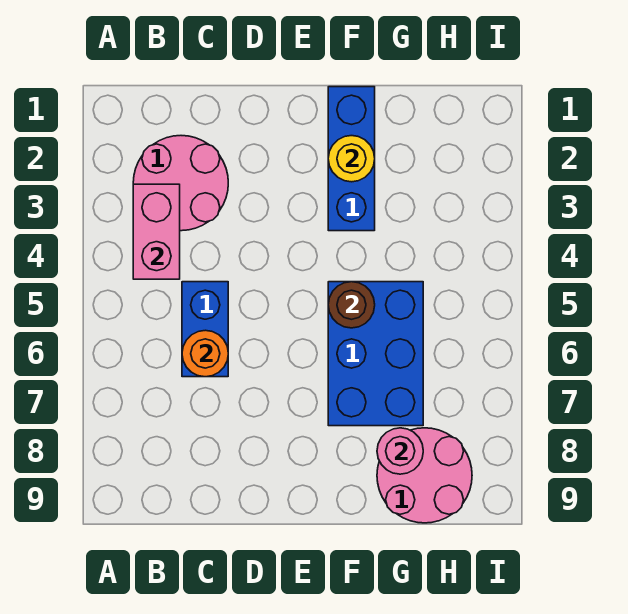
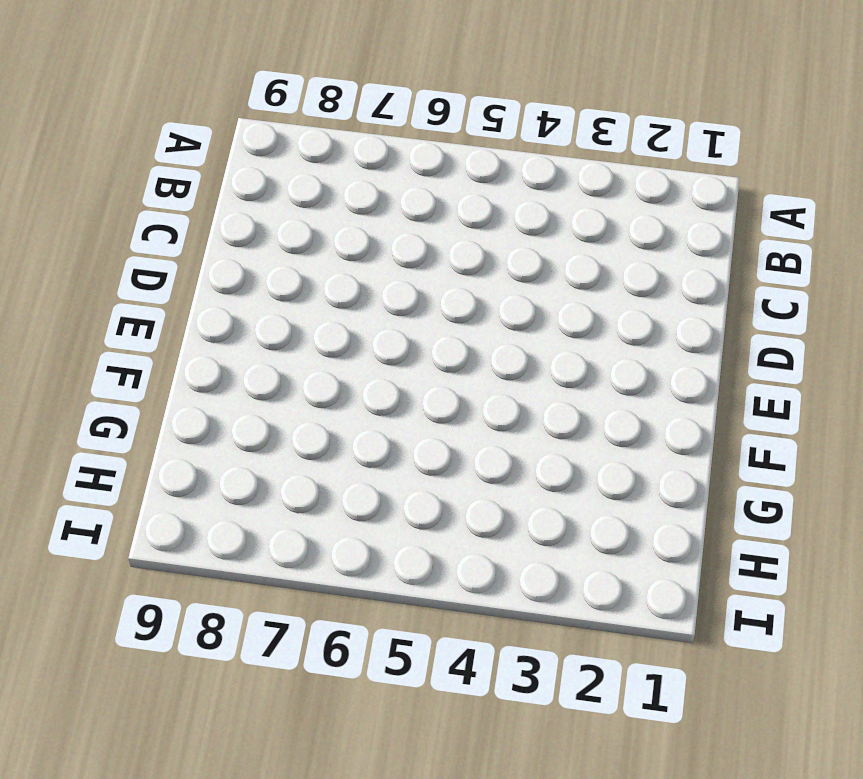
none -> pink 2x2 round brick [133,136,228,231]
none -> blue 1x2 brick [182,282,228,377]

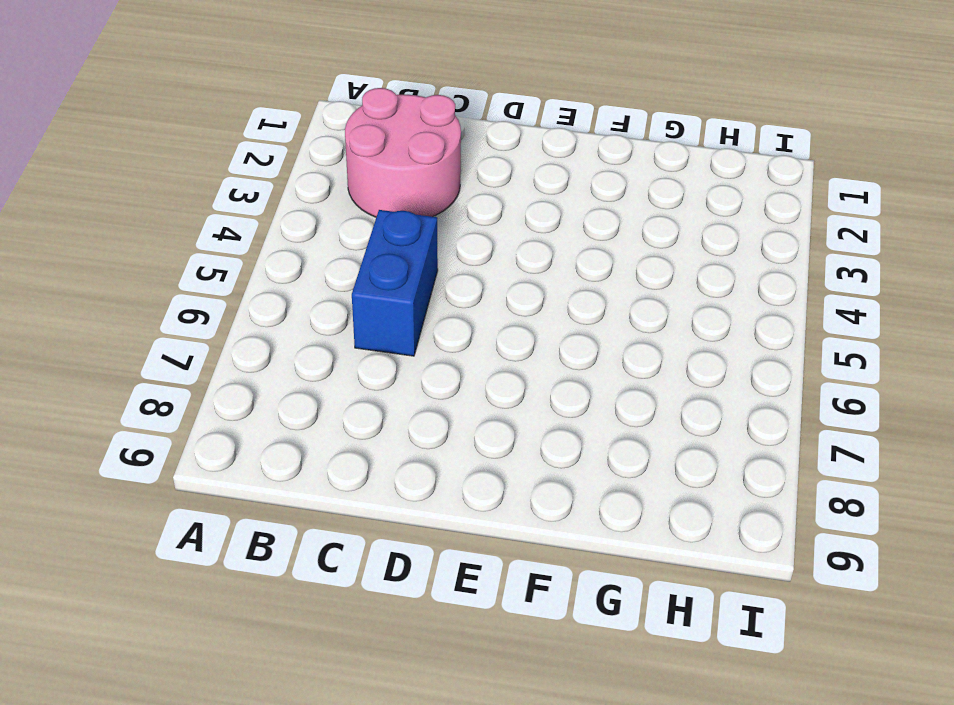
none -> blue 1x3 brick [328,87,375,231]
none -> blue 2x3 brick [328,282,423,426]

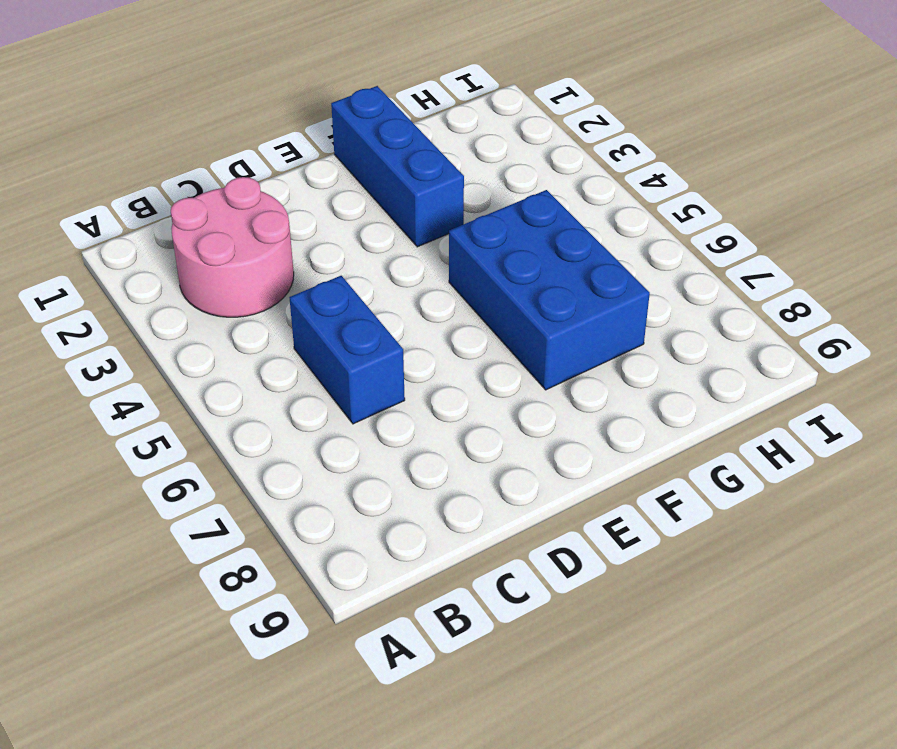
none -> pink 2x2 round brick [377,428,472,523]
none -> pink 1x2 brick [133,184,180,279]

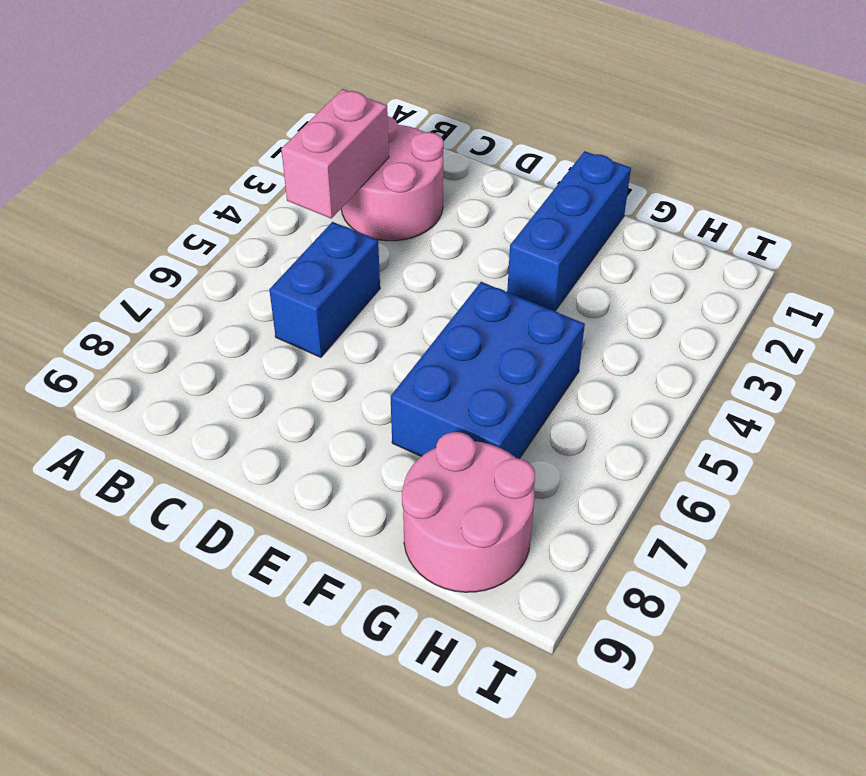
none -> orange 1x1 round brick [182,330,228,377]
none -> yellow 1x1 round brick [328,136,375,182]

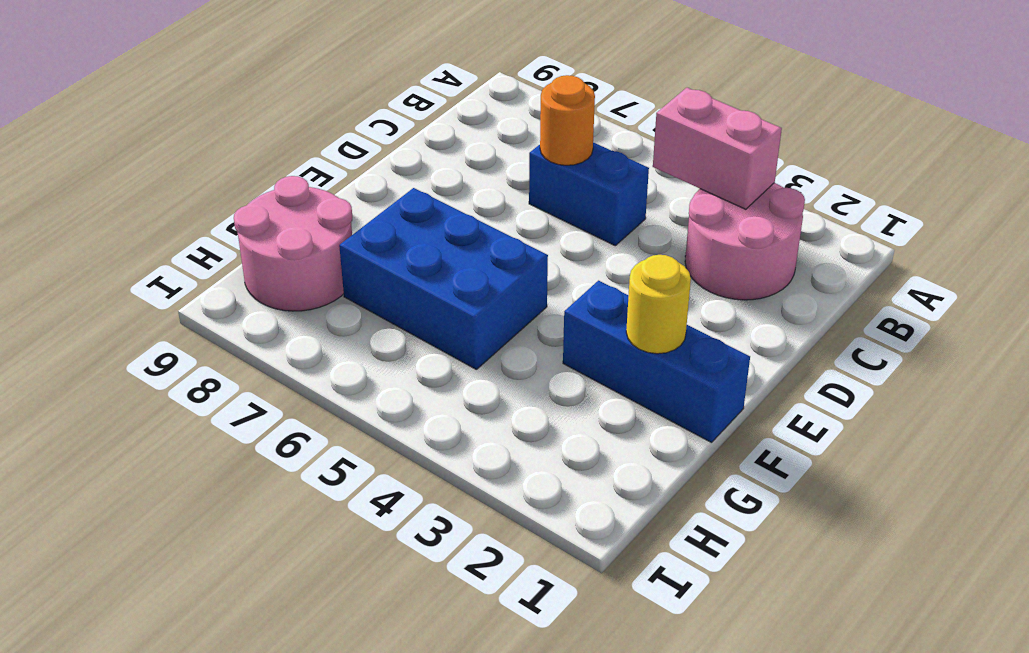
none -> brown 1x1 round brick [328,282,375,328]
none -> pink 1x1 round brick [377,428,423,474]

